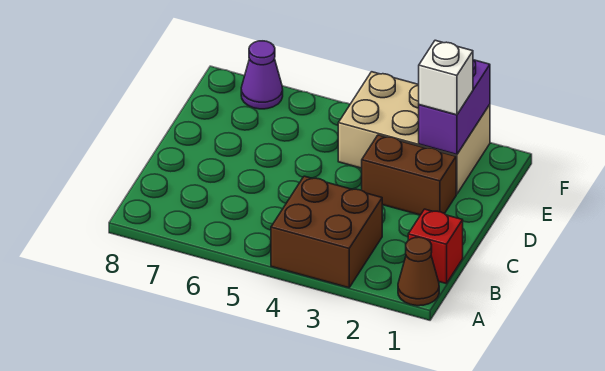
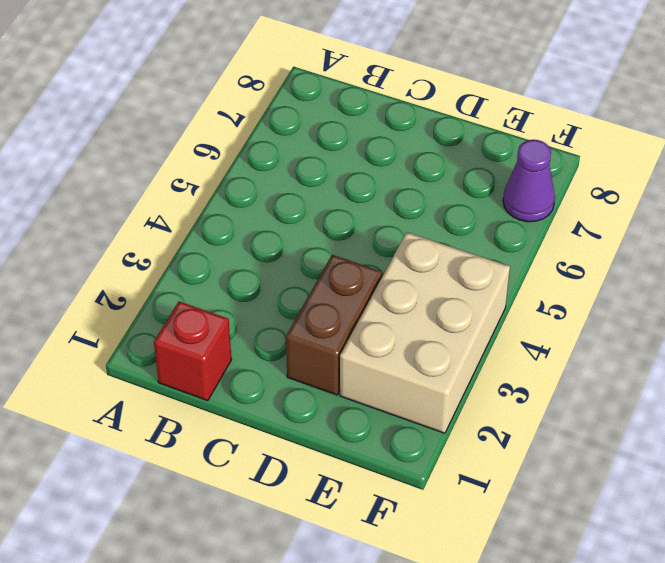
none -> brown 1x1 cone [398,237,439,306]
none -> brown 2x2 brick [271,176,382,288]

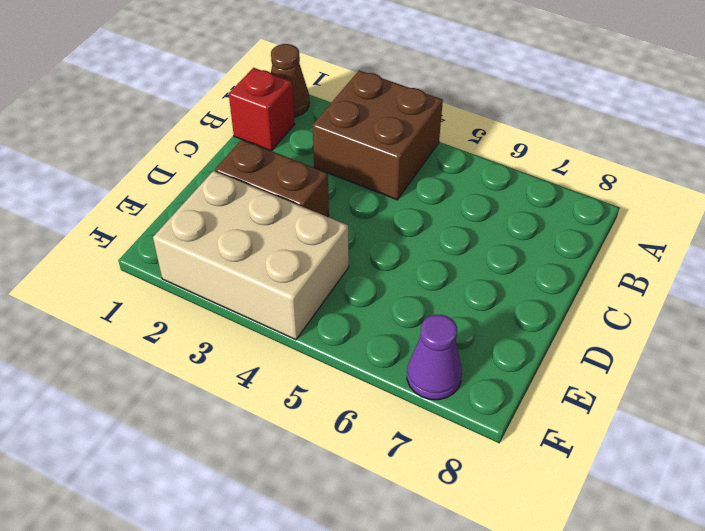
none -> purple 1x2 brick [419,60,490,154]
none -> white 1x1 brick [419,40,473,115]

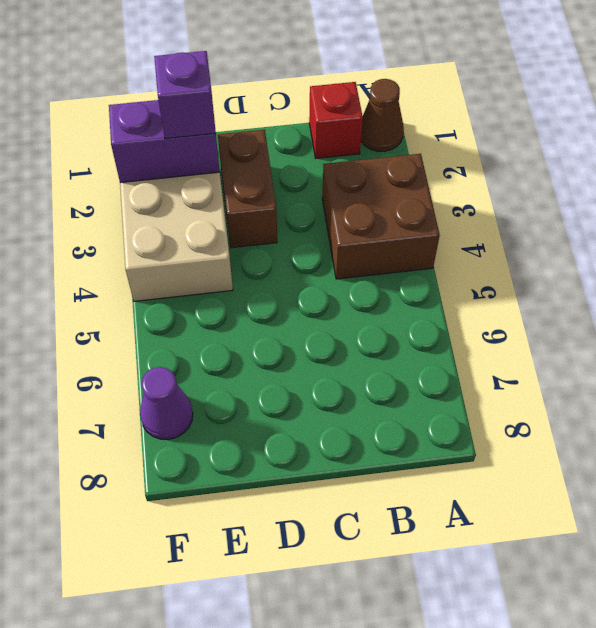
purple 1x1 brick [154,51,216,139] -> white 1x1 brick [419,40,473,115]

